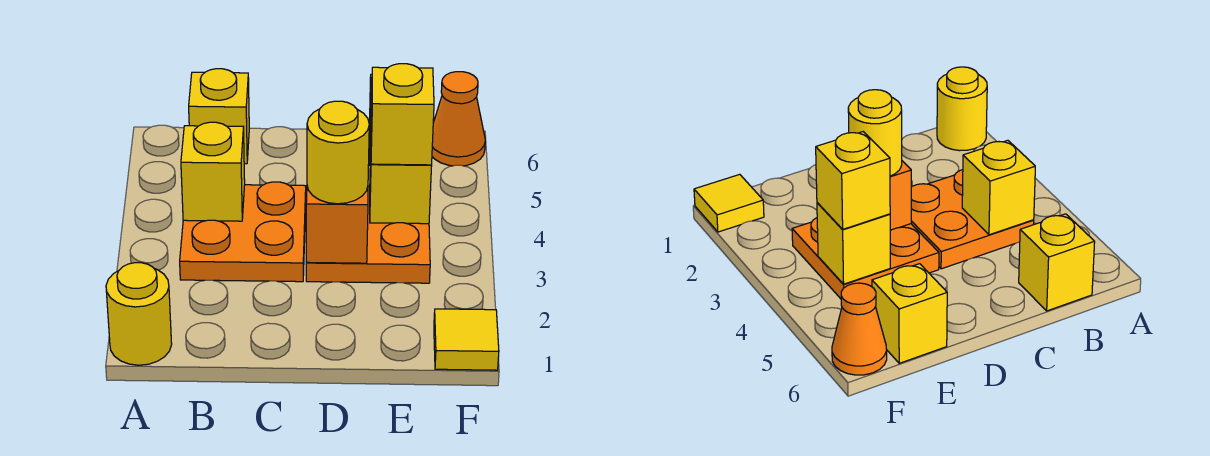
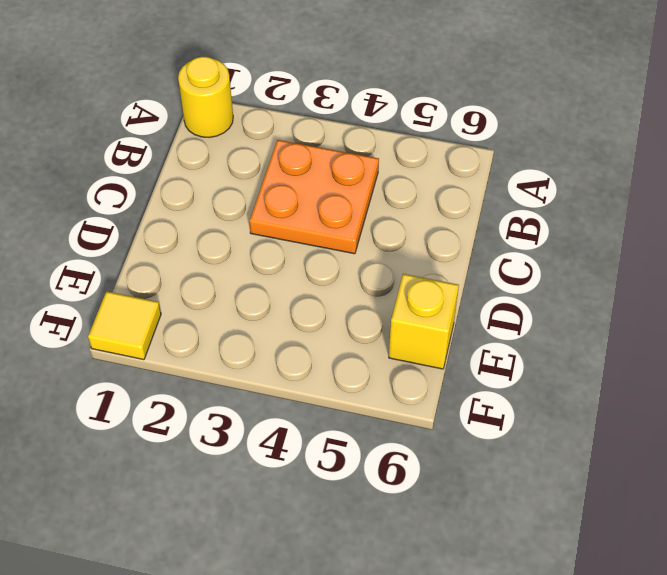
none -> yellow 1x1 brick [189,69,249,164]
none -> orange 2x2 plate [306,186,430,283]
none -> orange 1x1 cone [432,72,485,166]

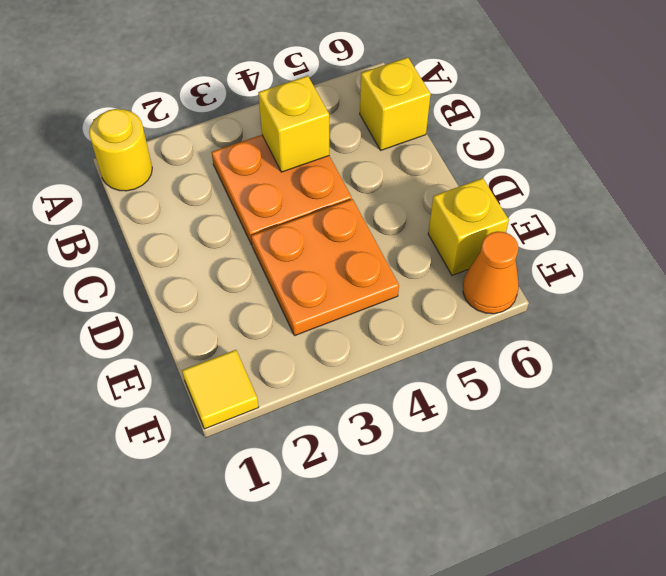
none -> orange 1x1 brick [306,186,368,263]
none -> yellow 1x1 brick [370,154,432,224]
none -> yellow 1x1 round brick [307,101,369,204]

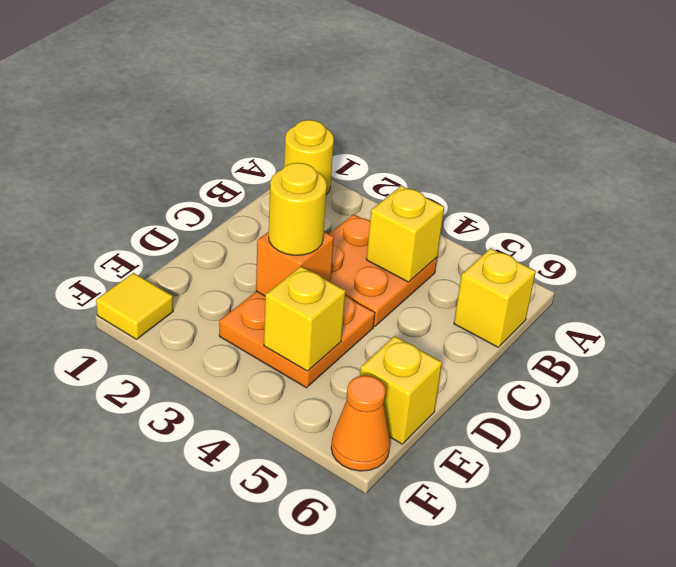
none -> yellow 1x1 brick [371,64,434,165]

